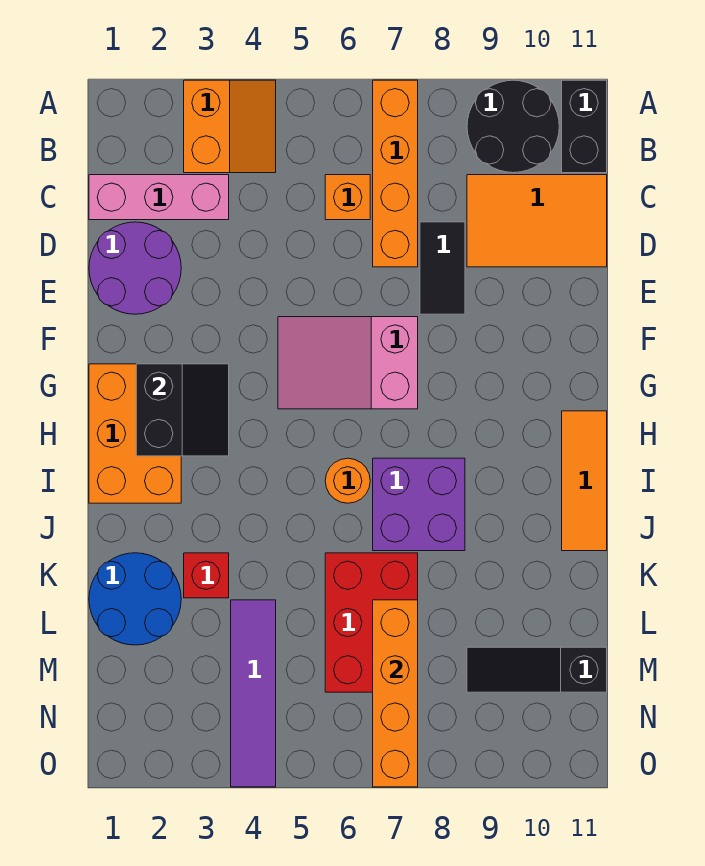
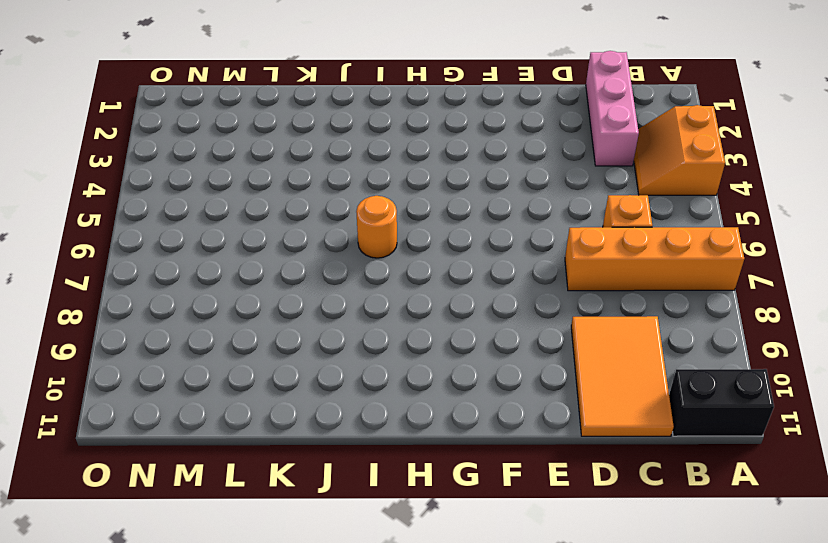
orange 2x2 slope [634,105,725,195] -> orange 2x2 slope turned to [184,80,276,173]
none -> black 2x2 round brick [467,80,559,173]
none -> purple 2x2 round brick [89,222,181,314]
none -> black 1x2 tile [420,222,465,314]

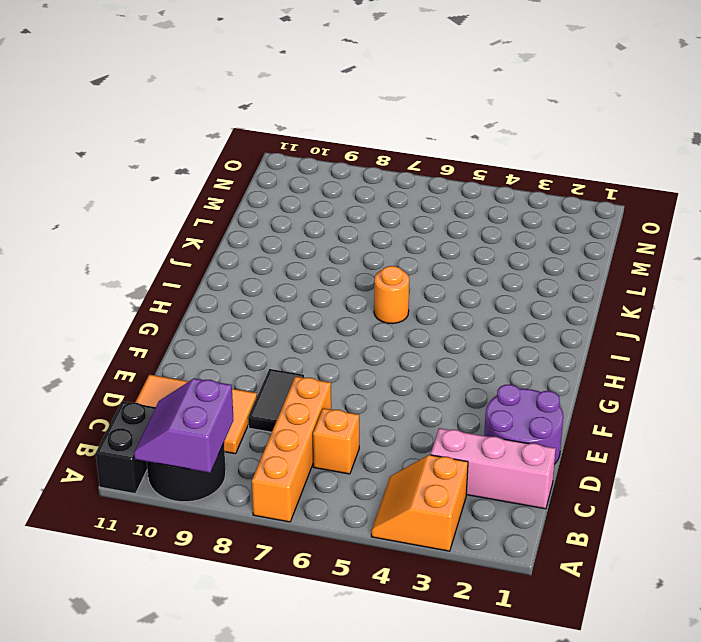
purple 2x2 slope [134,378,233,473] -> none
none -> pink 2x3 slope [278,317,418,409]
none -> orange 2x3 brick [89,364,181,503]
none -> orange 1x3 tile [562,411,607,551]

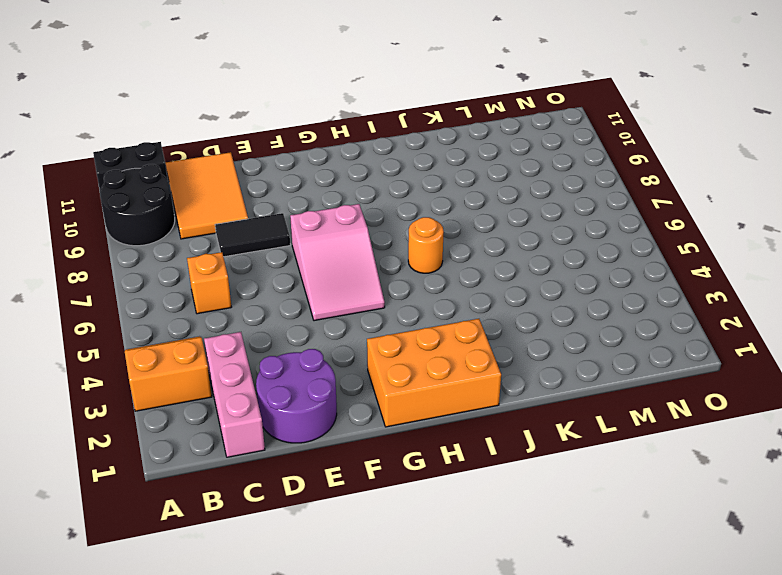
none -> orange 1x4 brick [373,80,418,267]
none -> orange 1x3 tile [562,411,607,551]
none -> purple 2x2 brick [373,458,465,551]

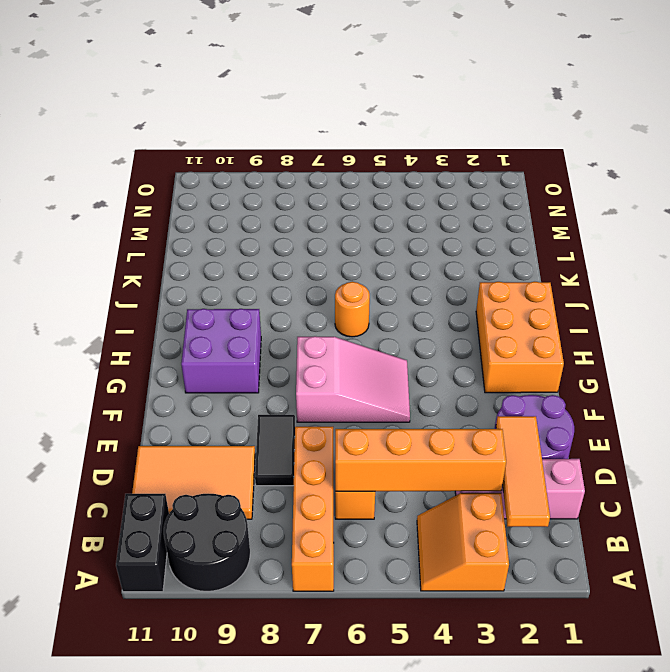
orange 1x3 tile [496,416,550,527] -> orange 1x3 tile moved to [562,411,607,551]
orange 1x4 brick [335,429,506,491] -> orange 1x4 brick turned to [373,600,418,787]
purple 2x2 brick [181,309,261,393] -> purple 2x2 brick moved to [373,458,465,551]
none -> blue 2x2 round brick [89,553,181,645]
none -> red 1x1 brick [184,553,229,598]
none -> red 2x3 brick [325,553,418,692]

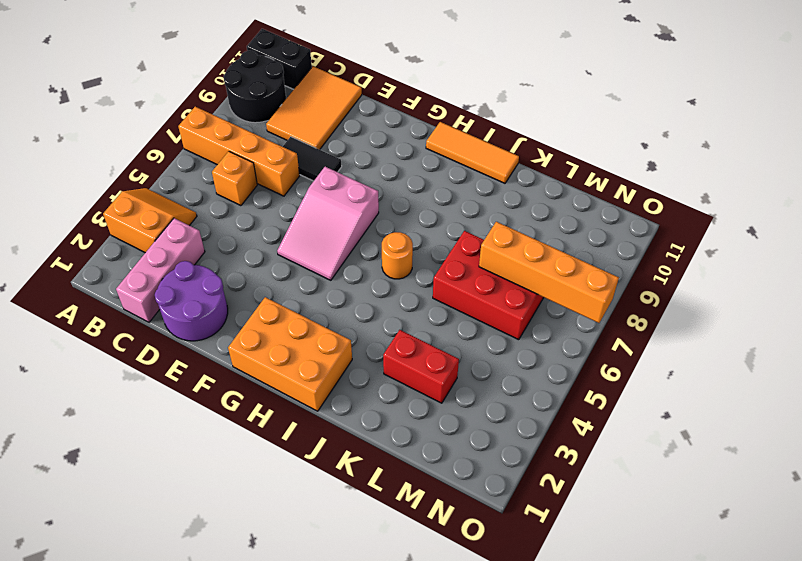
red 1x2 brick [383,330,459,403] -> red 1x1 brick [184,553,229,598]
none -> purple 2x2 brick [373,458,465,551]
none -> blue 2x2 round brick [89,553,181,645]
none -> purple 1x4 tile [231,600,276,787]

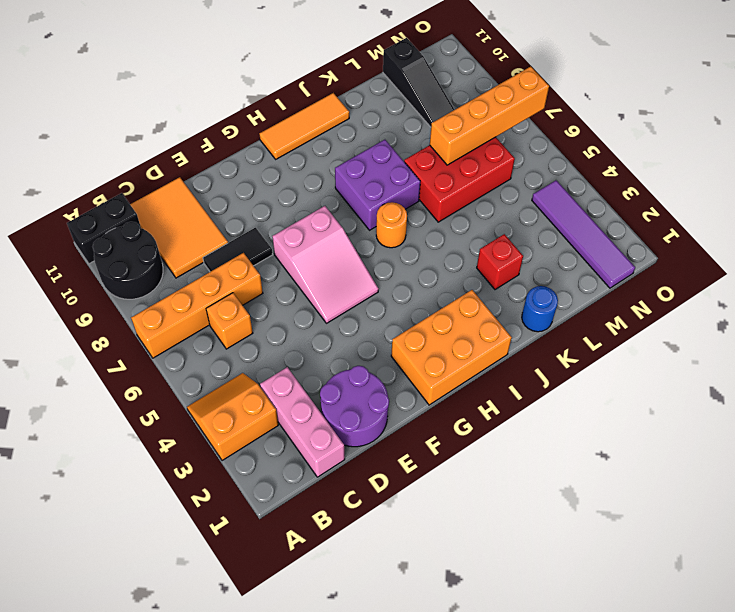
blue 1x1 round brick [522,286,558,332] -> blue 2x2 round brick [89,553,181,645]
purple 1x4 tile [532,180,635,288] -> purple 1x4 tile turned to [231,600,276,787]
none -> black 2x2 slope [136,364,229,456]

